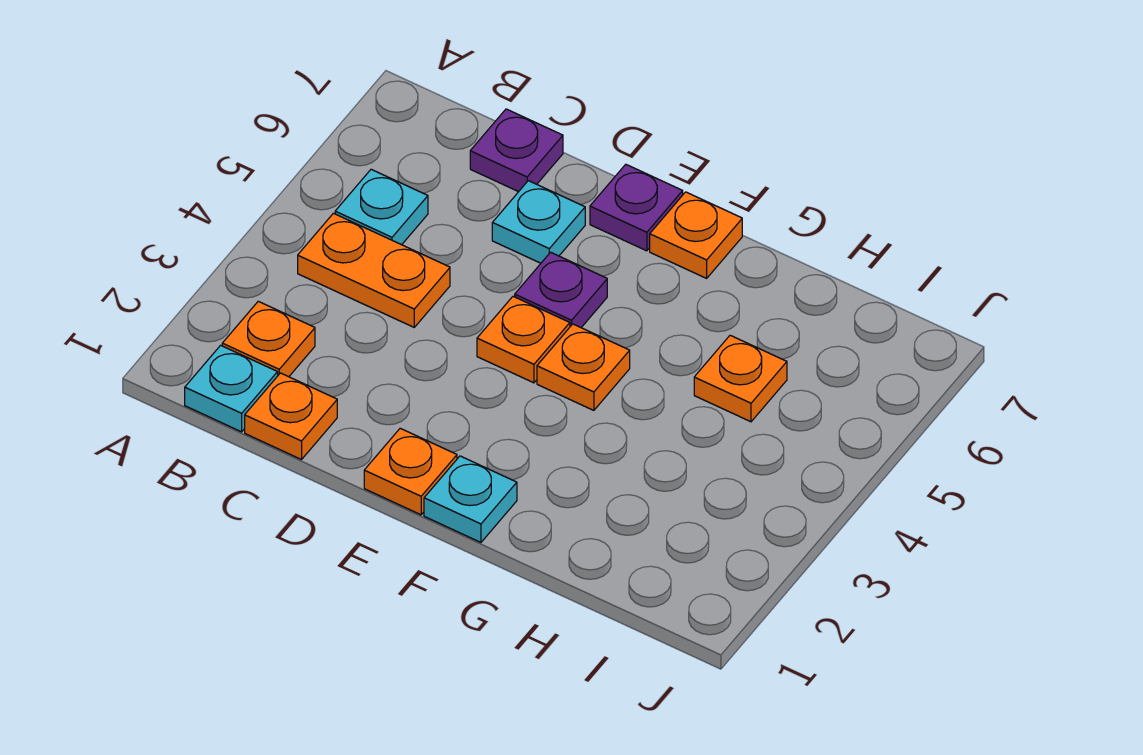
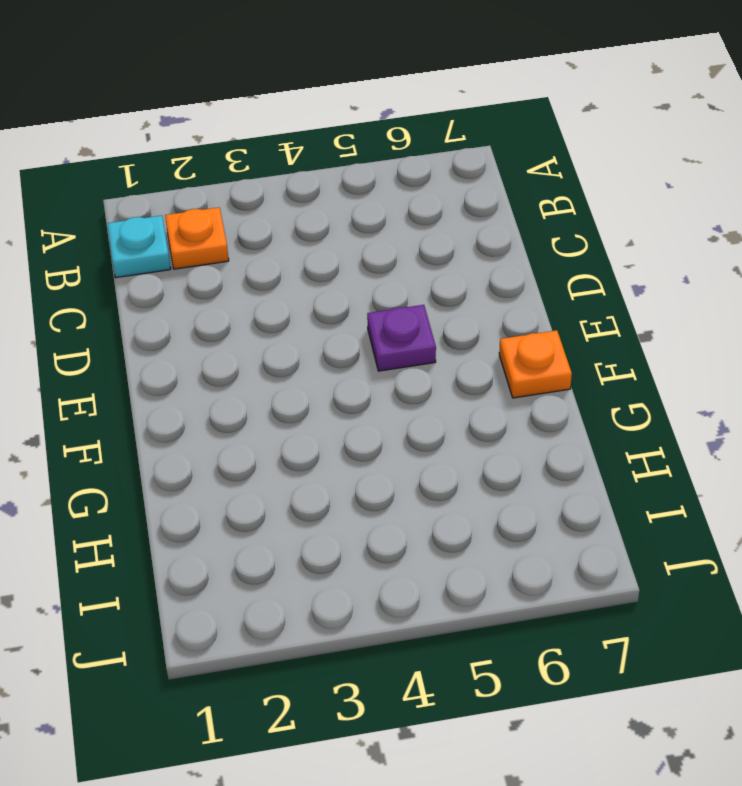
none -> orange 1x2 plate [298,213,450,327]
none -> cyan 1x1 plate [335,169,428,245]
none -> orange 1x1 plate [245,373,337,460]

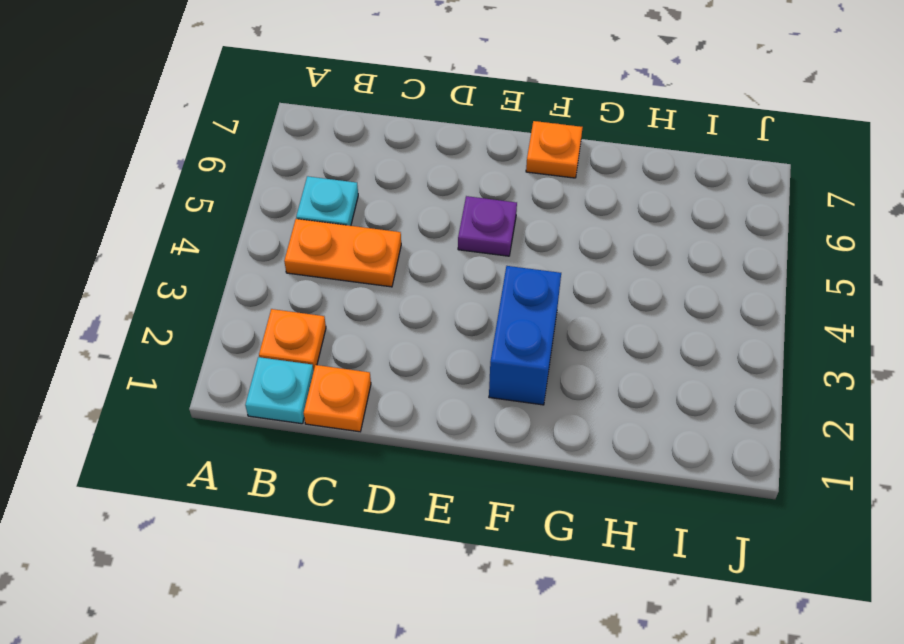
blue 1x2 brick [489,266,561,405] -> none
none -> purple 1x1 plate [470,109,563,192]
none -> cyan 1x1 plate [492,181,585,263]
none -> orange 1x1 plate [364,428,457,515]

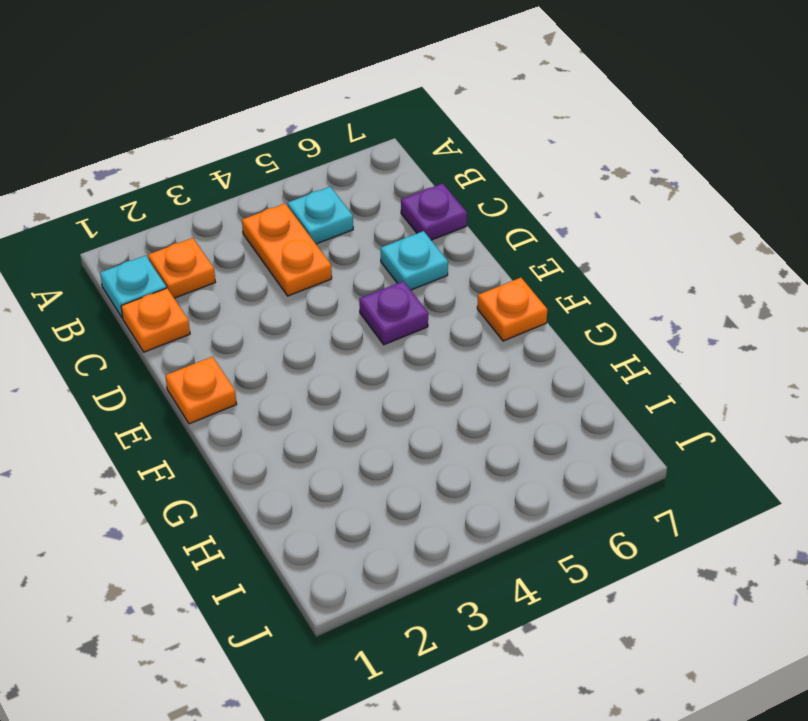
none -> orange 1x1 plate [477,296,570,383]
none -> purple 1x1 plate [590,164,683,251]
none -> cyan 1x1 plate [424,456,517,542]

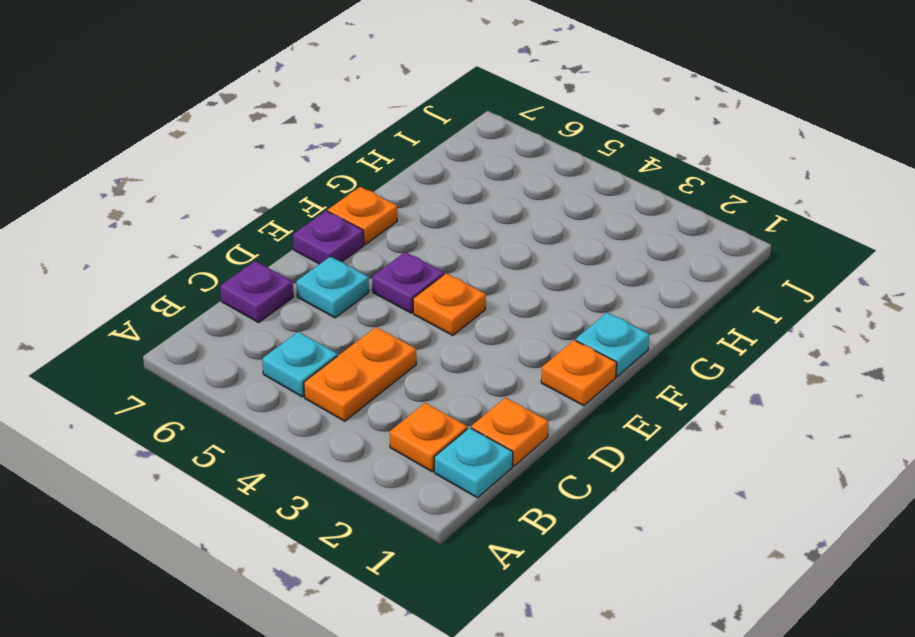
none -> orange 1x1 plate [537,324,630,410]
none -> orange 1x1 plate [694,335,787,422]

